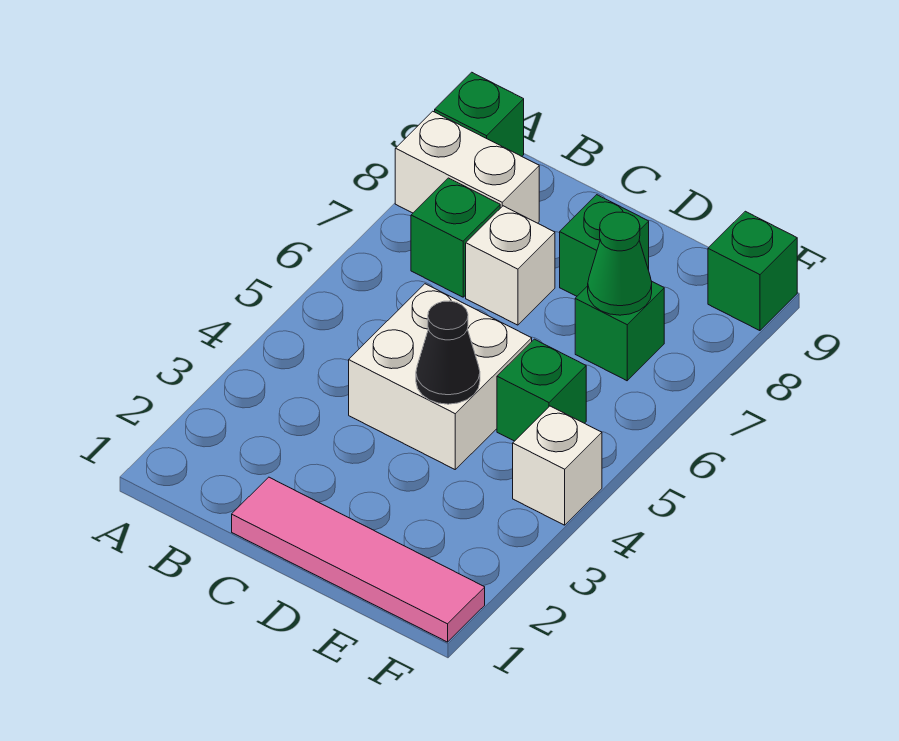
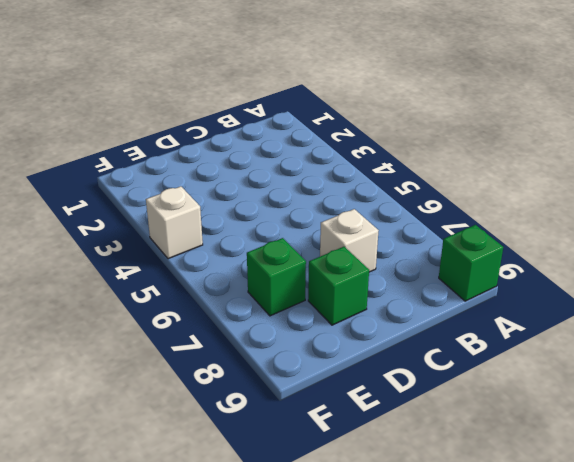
none -> white 1x2 brick [395,111,539,223]
none -> green 1x1 brick [411,178,500,297]
none -> pink 1x4 tile [232,477,485,642]

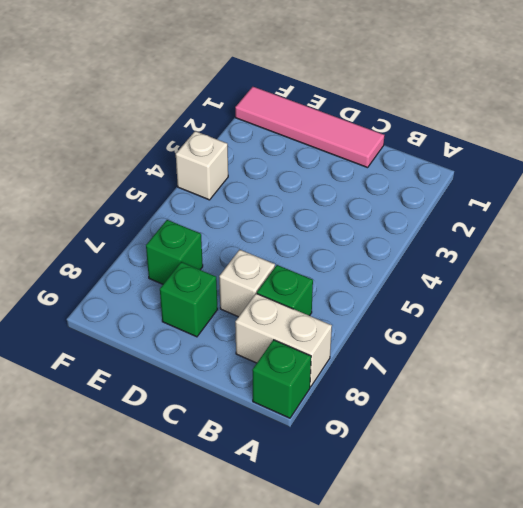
none -> white 2x2 brick [349,284,532,469]
none -> green 1x1 brick [497,339,586,441]
none -> green 1x1 brick [708,211,797,331]

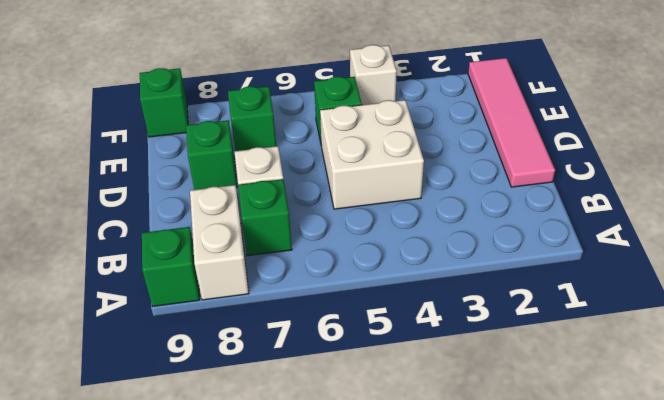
none -> black 1x1 cone [416,301,480,404]
none -> green 1x1 cone [588,212,652,315]

